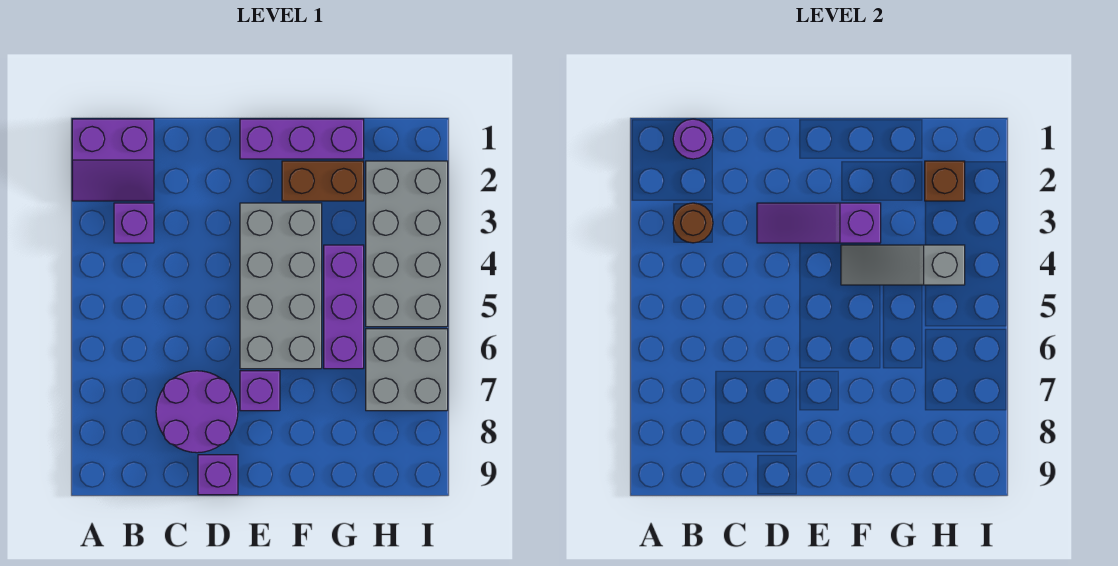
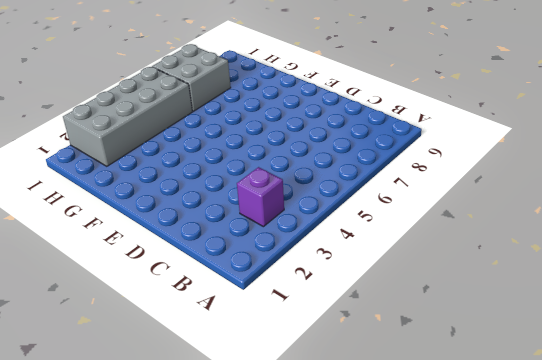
none -> purple 2x2 slope [72,119,154,201]
none -> purple 2x2 round brick [156,371,238,453]
none -> purple 1x1 brick [198,455,238,495]

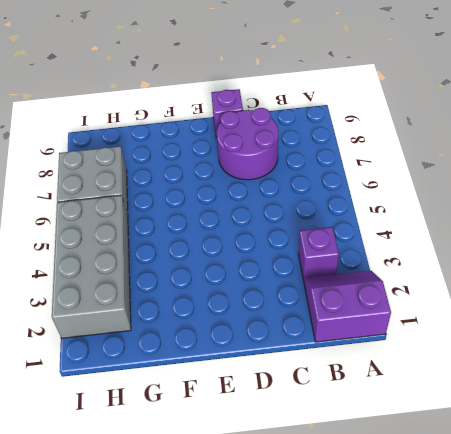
none -> purple 1x3 brick [240,119,364,159]
none -> grey 2x4 brick [240,203,322,369]
none -> purple 1x1 brick [240,371,280,411]

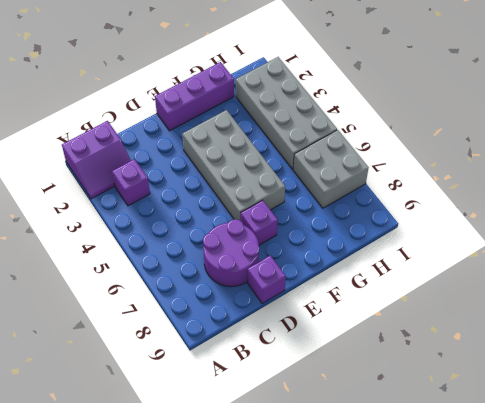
none -> brown 1x2 brick [282,161,364,201]
none -> purple 1x3 brick [324,245,364,369]
none -> purple 1x1 round brick [673,119,713,159]

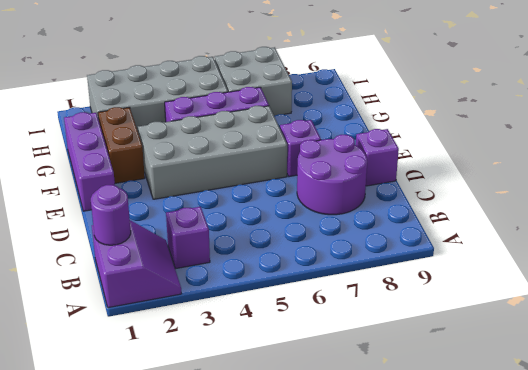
none -> brown 1x1 round brick [673,203,713,243]
none -> purple 1x3 slope [757,203,881,243]
none -> grey 1x3 slope [841,245,965,285]

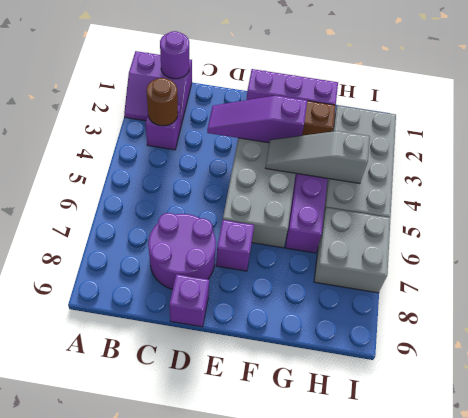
none -> brown 1x1 brick [925,161,965,201]

